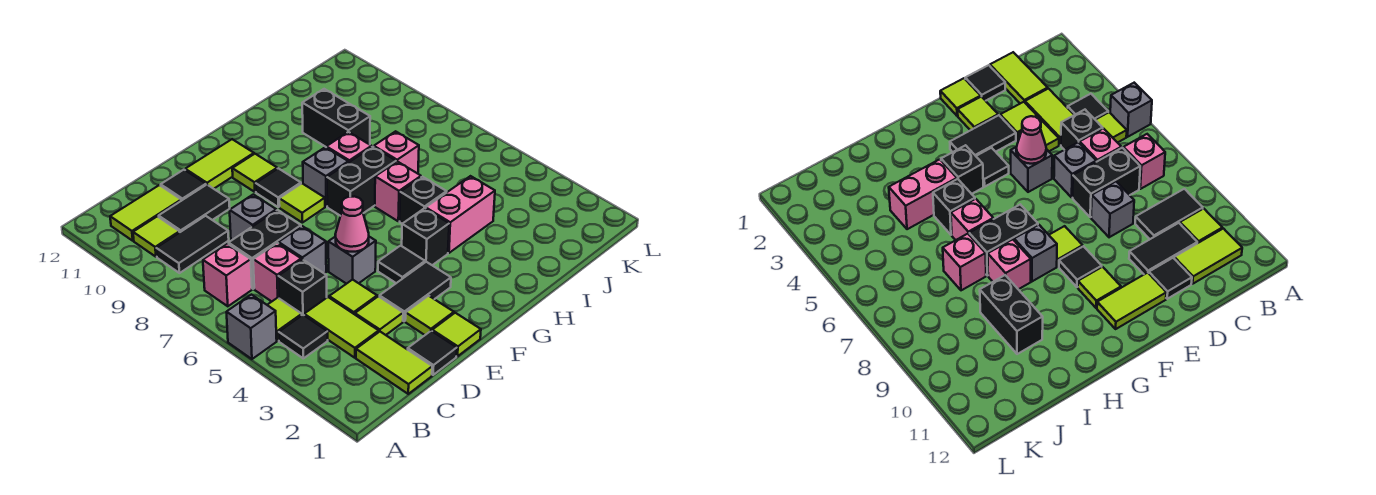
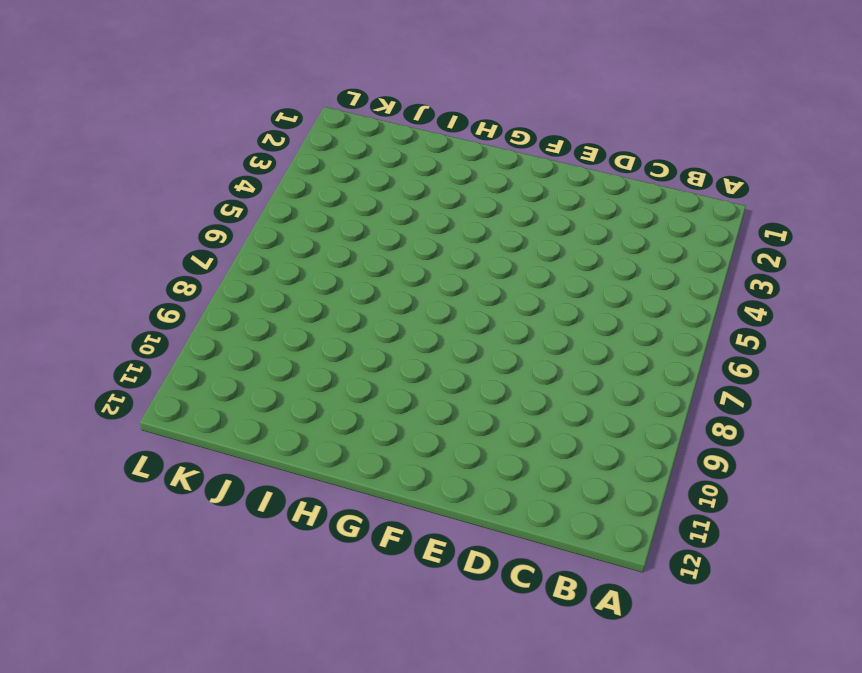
none -> grey 1x1 brick [226,295,277,359]
none -> black 1x1 tile [279,315,328,358]
none -> lime 1x1 tile [268,298,302,341]
none -> pink 1x1 brick [203,244,252,306]

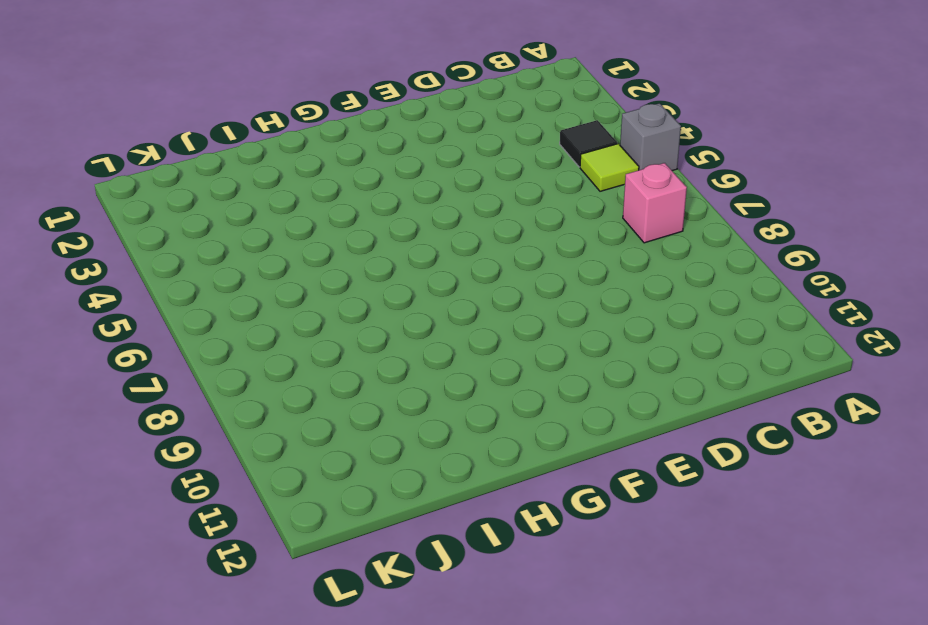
none -> black 1x2 tile [156,216,229,273]
none -> lime 1x1 tile [133,216,180,257]
none -> lime 1x2 tile [110,185,181,241]
none -> lime 1x2 tile [356,332,432,394]

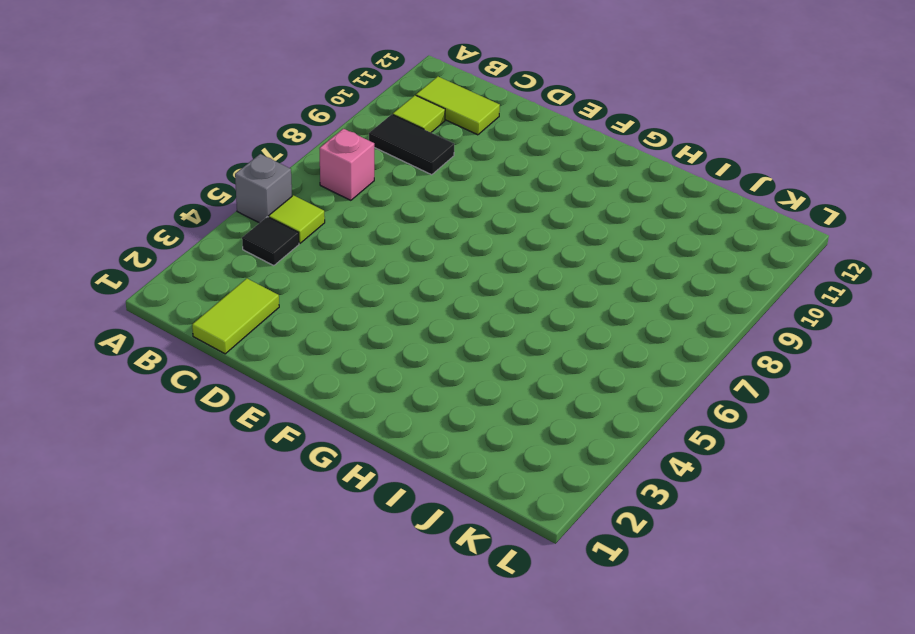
none -> lime 1x2 tile [304,297,379,358]
none -> black 1x1 brick [278,259,327,315]
none -> pink 1x1 brick [253,243,301,302]
none -> black 1x2 brick [229,210,301,289]

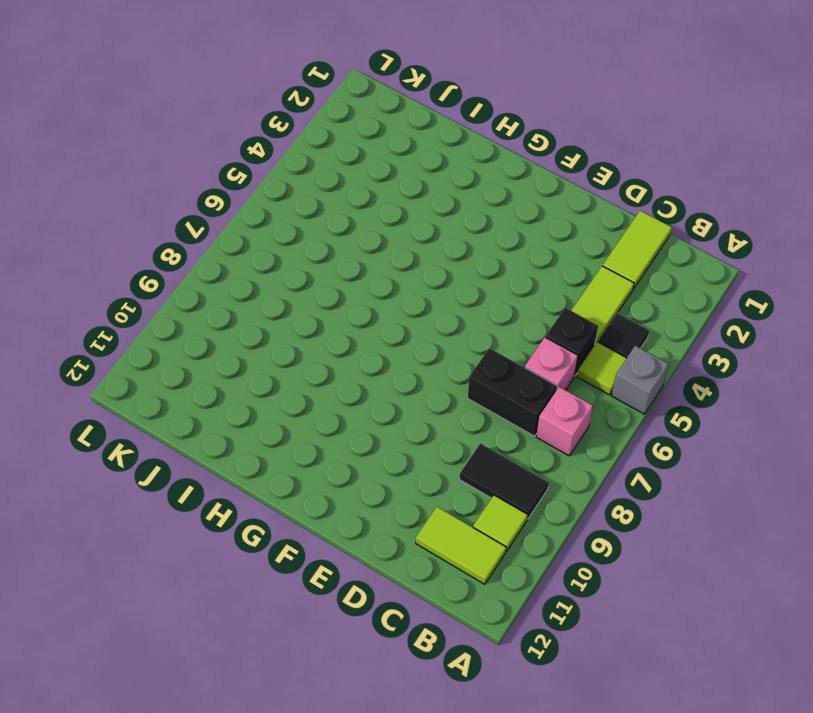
none -> black 1x2 tile [159,185,230,232]
none -> black 1x1 tile [408,331,457,375]
none -> lime 1x1 tile [355,296,403,335]
none -> lime 1x1 tile [329,280,377,314]

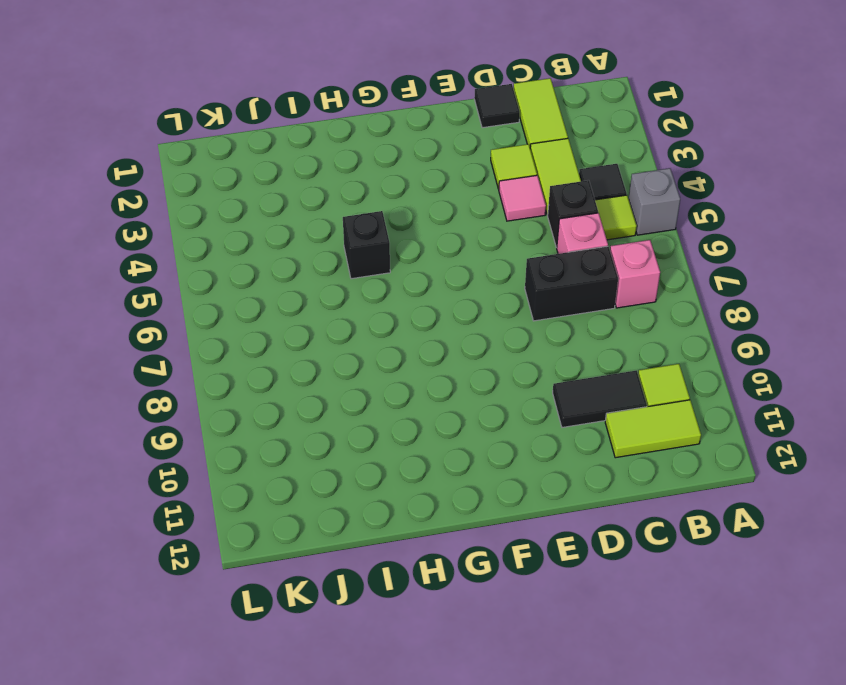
pink 1x1 tile [499,175,546,221] -> lime 1x1 tile [329,280,377,314]
none -> black 1x2 tile [156,216,229,273]
none -> grey 1x1 brick [278,226,326,273]
none -> grey 1x1 brick [230,195,276,241]
none -> black 1x1 tile [161,170,206,201]

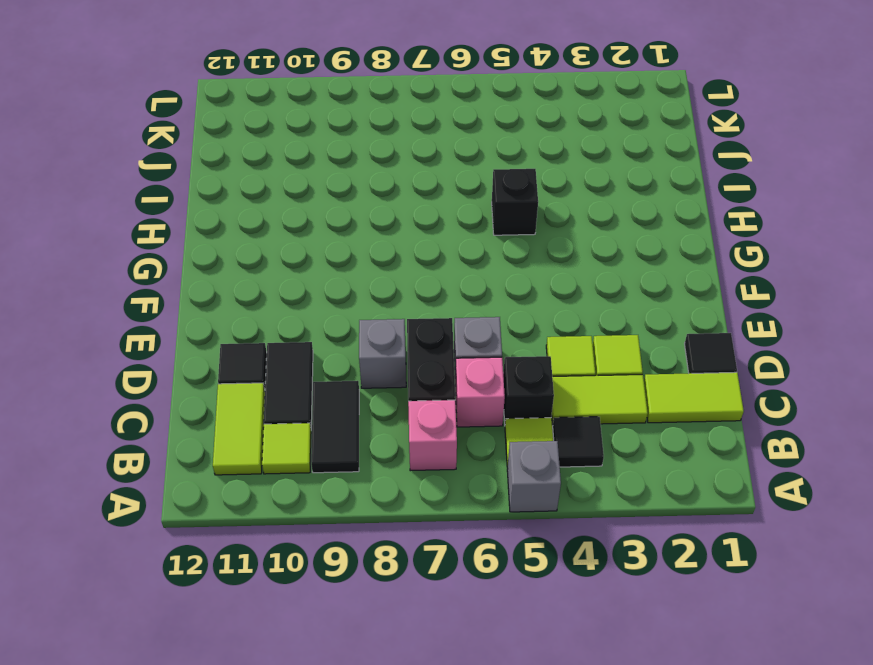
none -> lime 1x1 tile [432,313,481,356]
none -> lime 1x1 tile [405,296,454,335]
none -> black 1x2 tile [380,262,451,321]
none -> grey 1x1 brick [328,237,376,284]

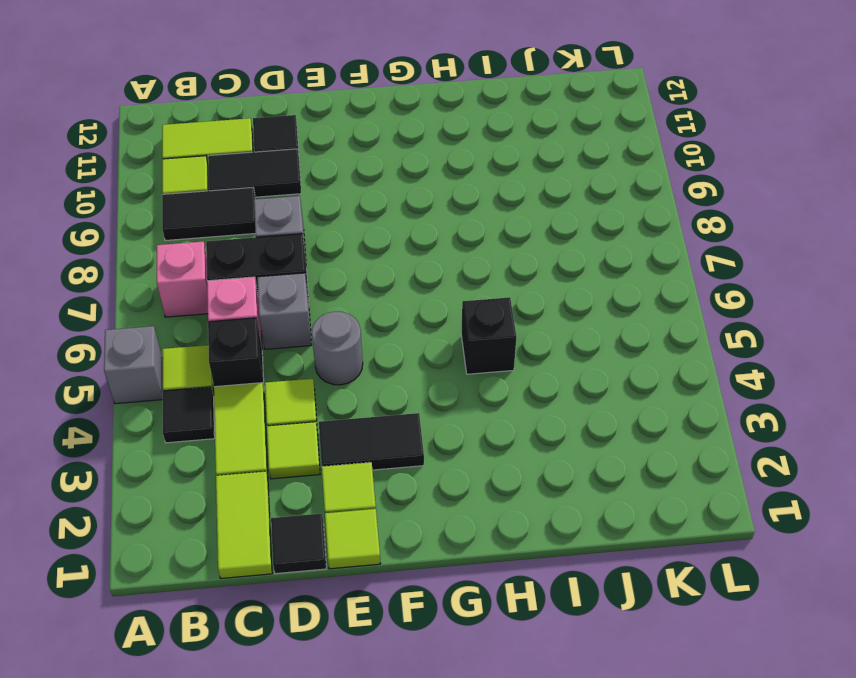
grey 1x1 round brick [312,312,363,385] -> grey 1x1 brick [328,237,376,284]
none -> lime 1x2 tile [185,139,254,189]
none -> black 1x1 tile [378,246,425,283]
none -> lime 1x1 tile [279,183,325,223]
none -> black 1x1 tile [256,168,301,207]

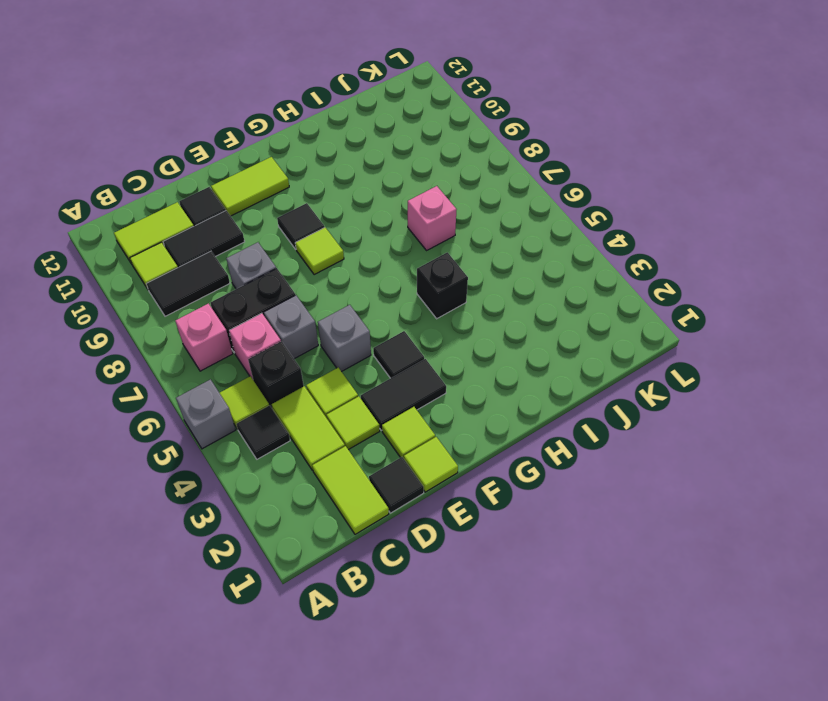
none -> lime 1x1 tile [232,154,277,192]
none -> black 1x1 brick [402,208,449,265]
none -> black 1x2 brick [327,147,396,216]
none -> grey 1x1 brick [303,147,348,207]

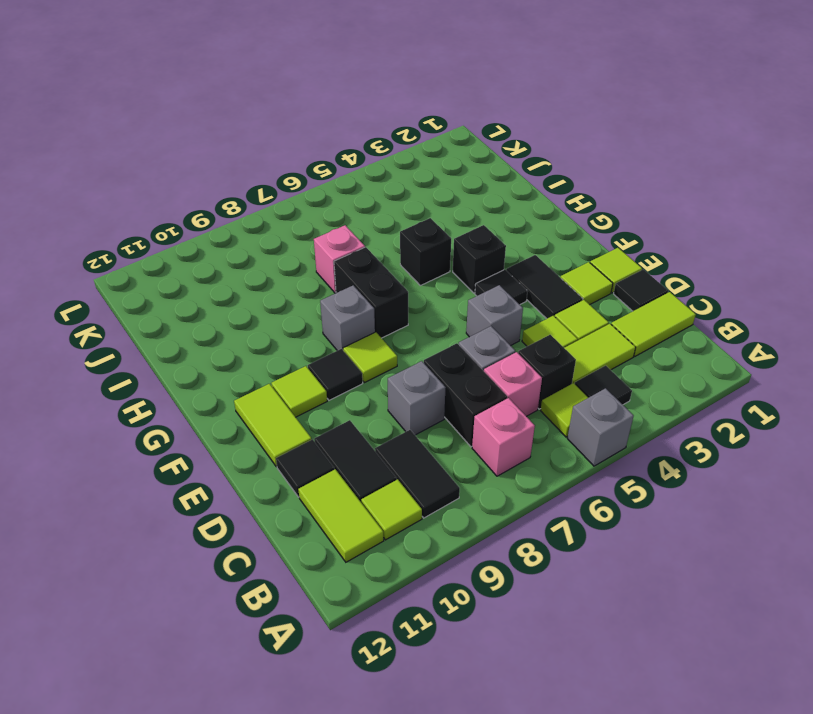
none -> pink 1x2 brick [426,176,495,253]
none -> pink 1x1 brick [375,161,421,221]
none -> pink 1x1 brick [326,132,372,163]
none -> black 1x2 brick [302,89,370,147]

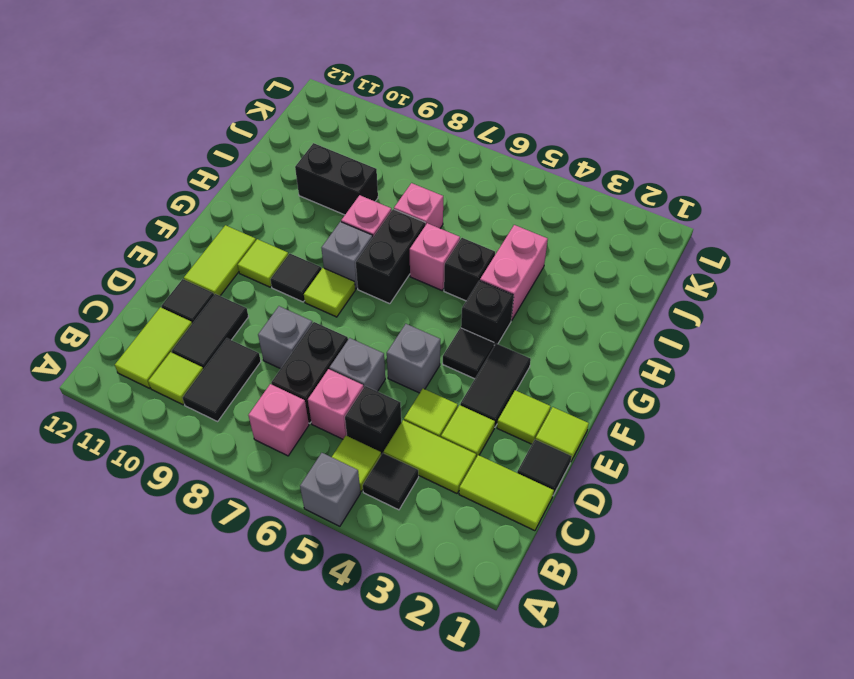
none -> pink 1x1 cone [335,196,369,252]

